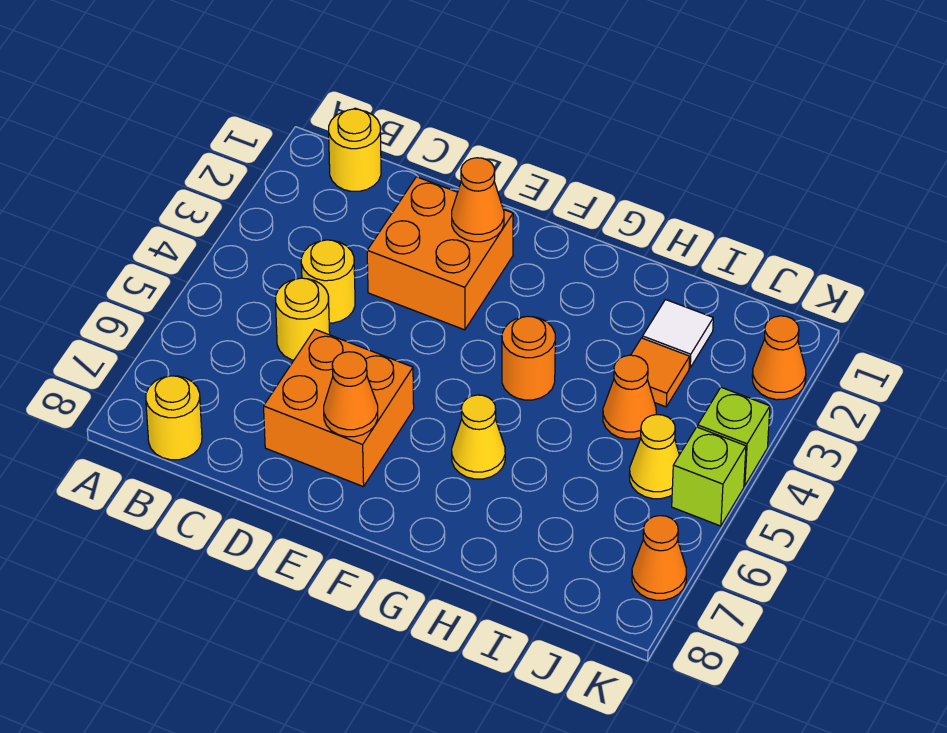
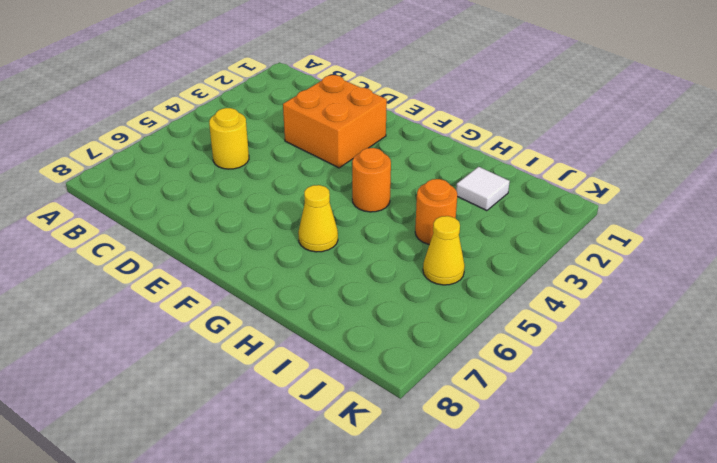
orange 1x1 round brick [415,179,457,244] -> orange 1x1 cone [603,355,656,439]
none -> yellow 1x1 round brick [329,109,381,191]
none -> yellow 1x1 round brick [146,376,202,460]
none -> yellow 1x1 round brick [301,240,355,323]

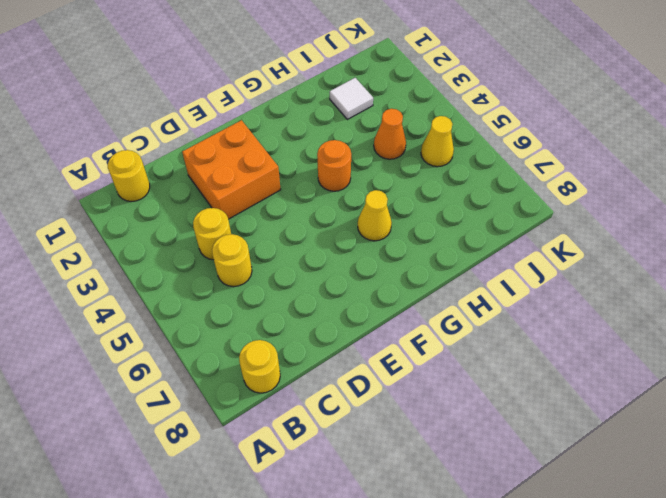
none -> orange 2x2 brick [264,330,414,487]
none -> orange 1x1 tile [631,338,690,407]
none -> orange 1x1 cone [752,316,806,400]

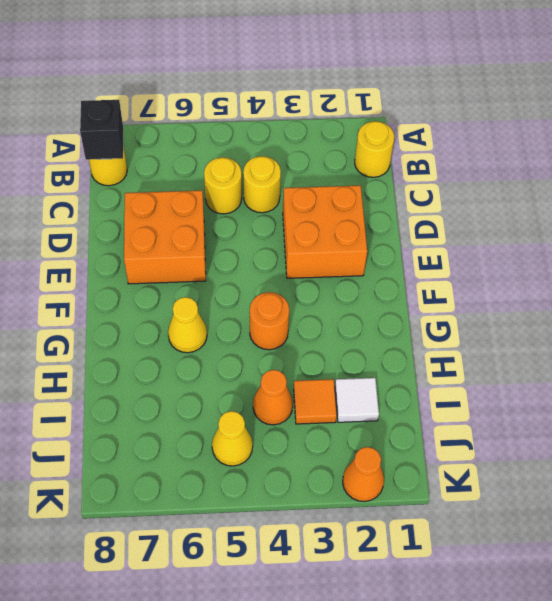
black 1x1 brick [80,100,123,160] -> none
none -> lime 1x1 brick [698,387,770,486]
none -> lime 1x1 brick [672,427,746,526]
none -> orange 1x1 cone [632,516,687,600]

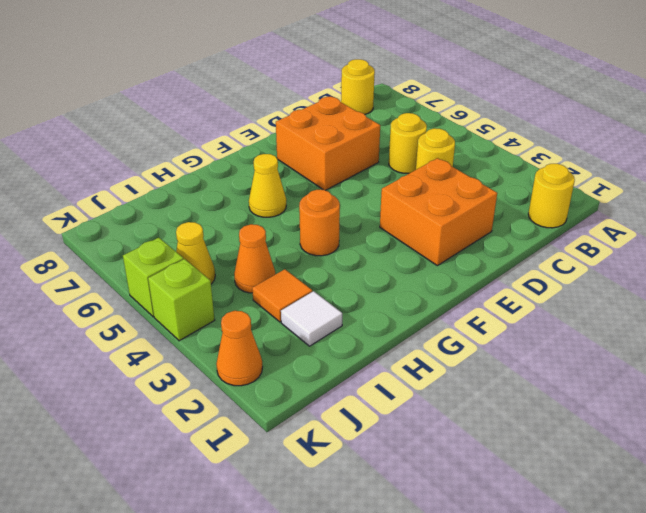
none -> orange 1x1 cone [632,516,687,600]
none -> orange 1x1 cone [452,158,504,242]
none -> orange 1x1 cone [324,352,378,437]

